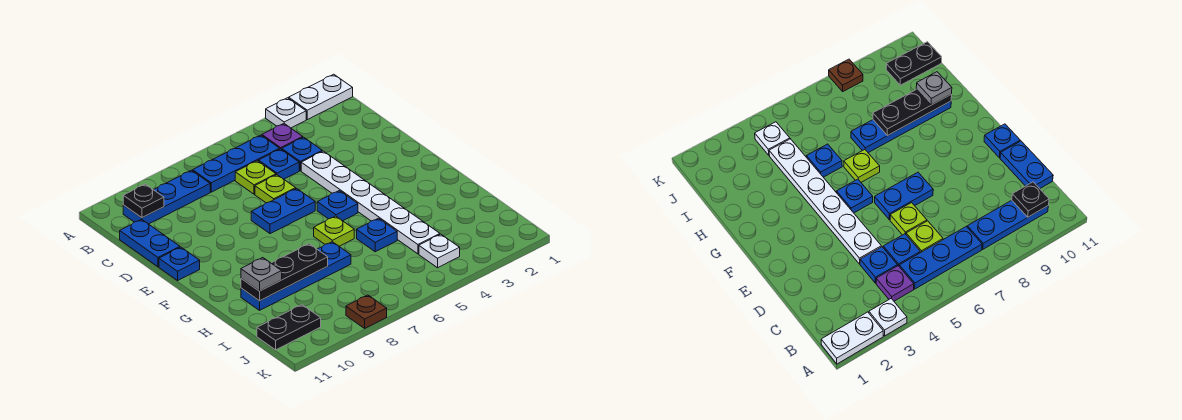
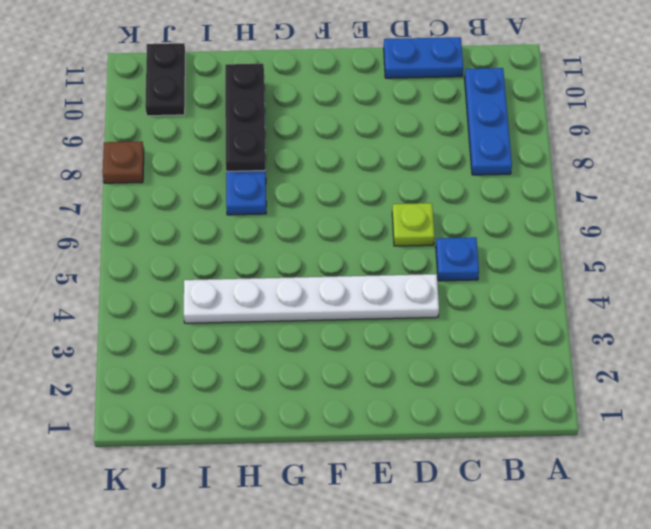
none -> white 1x2 plate [289,74,353,120]
none -> white 1x1 plate [266,98,306,128]
none -> purple 1x1 plate [262,124,303,149]

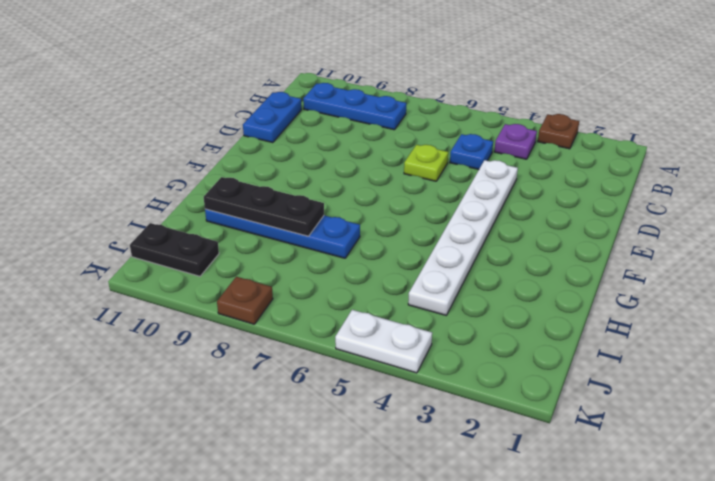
brown 1x1 plate [538,114,579,149] -> white 1x1 plate [266,98,306,128]
white 1x2 plate [335,310,432,373] -> white 1x2 plate moved to [289,74,353,120]
none -> blue 1x3 plate [193,135,280,192]
none -> blue 1x1 plate [282,137,322,171]
none -> lime 1x1 plate [235,161,276,194]

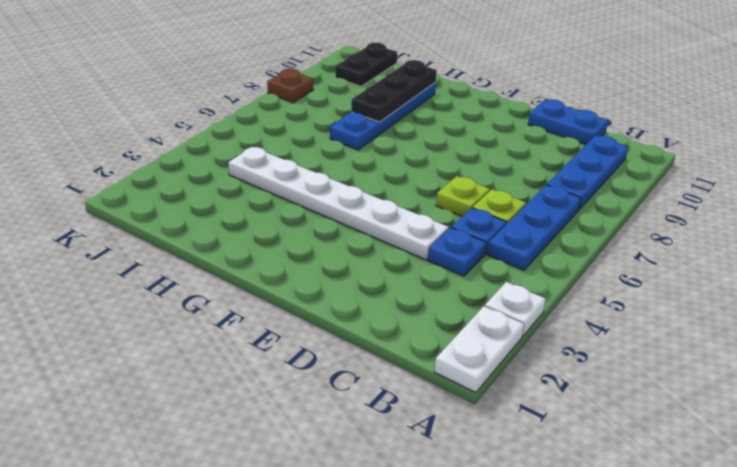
none -> purple 1x1 plate [262,124,303,149]
none -> blue 1x2 plate [251,189,315,234]
none -> blue 1x1 plate [159,247,200,281]

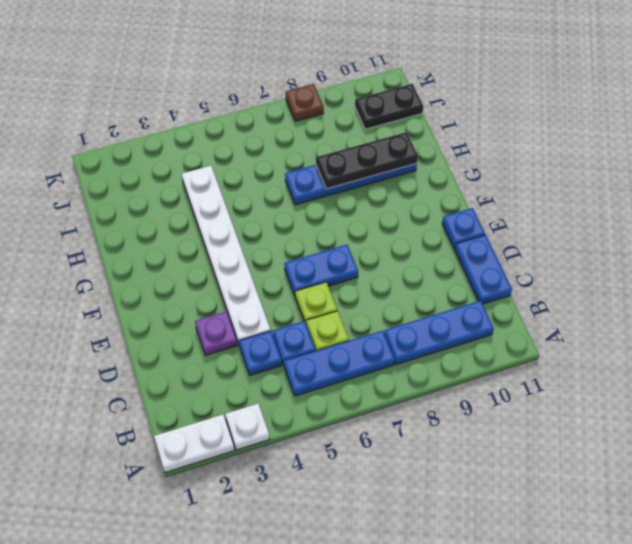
purple 1x1 plate [195,312,237,355] -> purple 1x1 plate moved to [262,124,303,149]
none -> blue 1x1 plate [317,191,358,221]
none -> lime 1x1 plate [314,216,354,246]
none -> blue 1x1 plate [357,218,397,252]

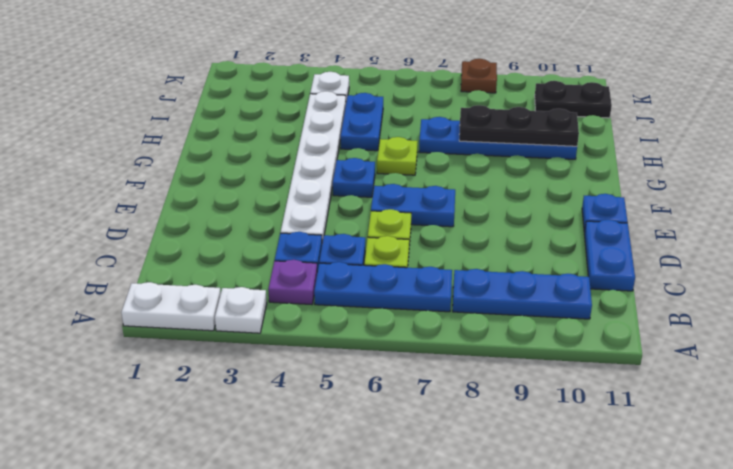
blue 1x2 plate [341,93,383,151] -> blue 1x1 plate [357,218,397,252]
none -> black 1x1 plate [123,184,164,218]
none -> grey 1x1 plate [241,258,282,291]

